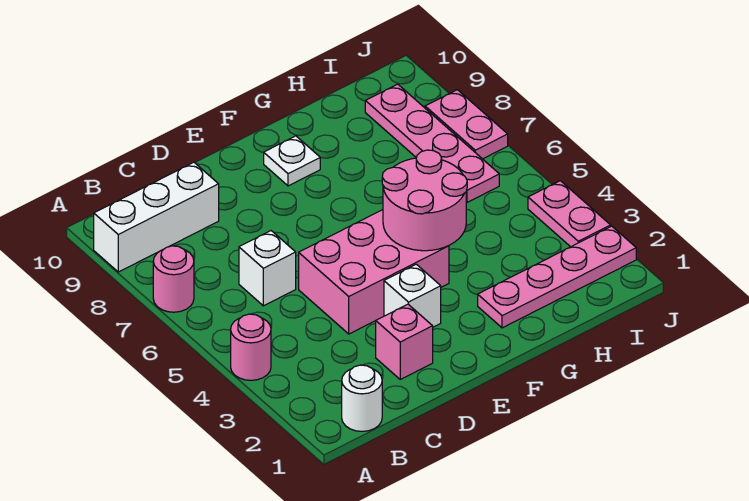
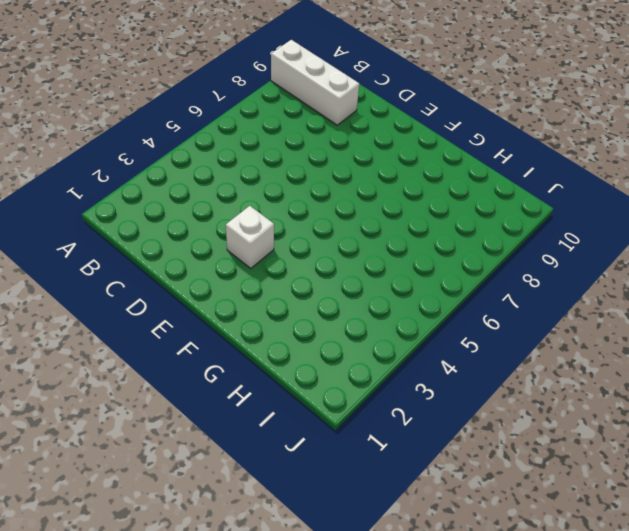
none -> pink 1x1 round brick [231,314,271,380]
none -> pink 1x1 round brick [153,246,194,312]
none -> white 1x1 round brick [342,365,382,431]

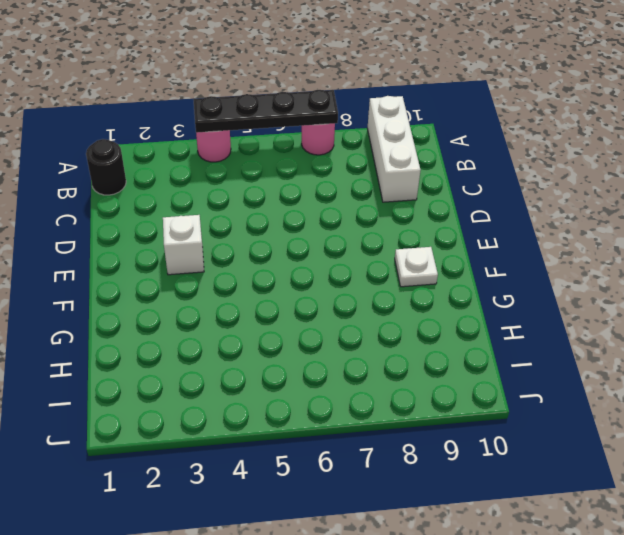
black 1x4 plate [193,90,338,133] -> none
black 1x1 round brick [86,139,126,195] -> white 1x1 round brick [342,365,382,431]
none -> white 1x1 brick [239,231,296,306]
none -> pink 1x1 brick [376,304,433,379]
none -> pink 2x3 brick [299,210,449,334]

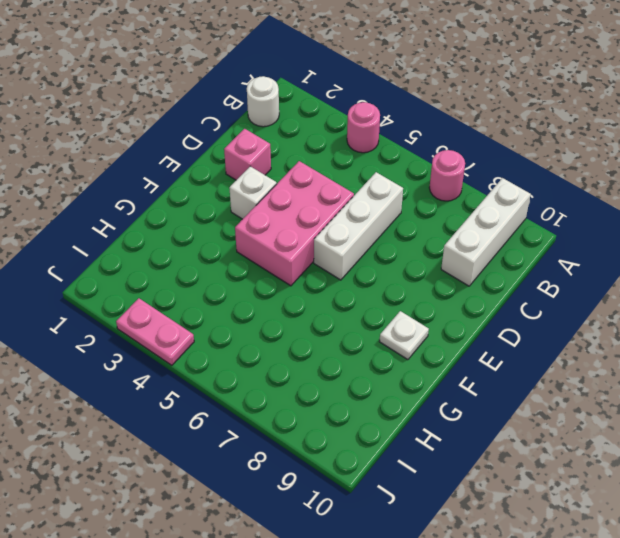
white 1x3 brick [314,172,403,280] -> white 1x1 brick [239,231,296,306]
none -> pink 1x4 plate [478,226,636,328]
none -> pink 1x4 plate [365,84,499,202]
none -> pink 1x2 plate [425,90,508,159]

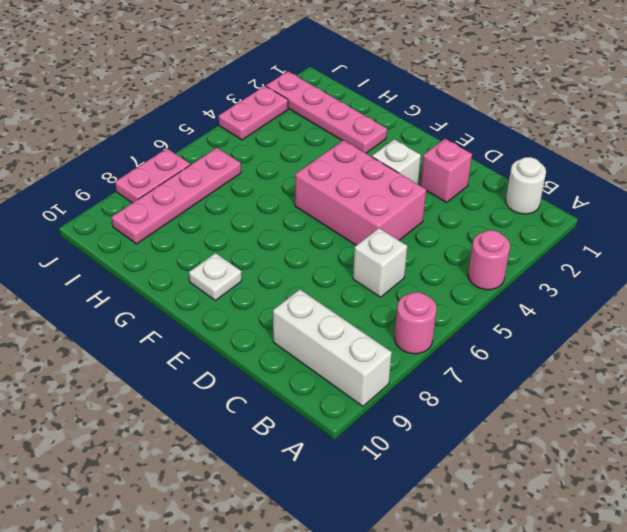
none -> pink 2x2 round brick [382,150,467,251]

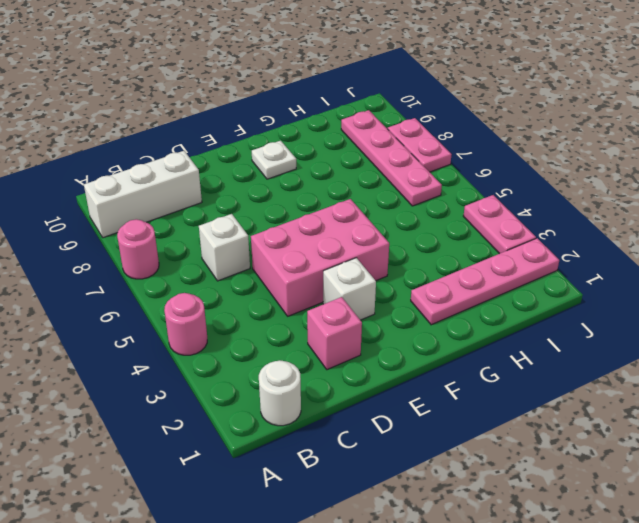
none -> pink 2x2 round brick [382,150,467,251]

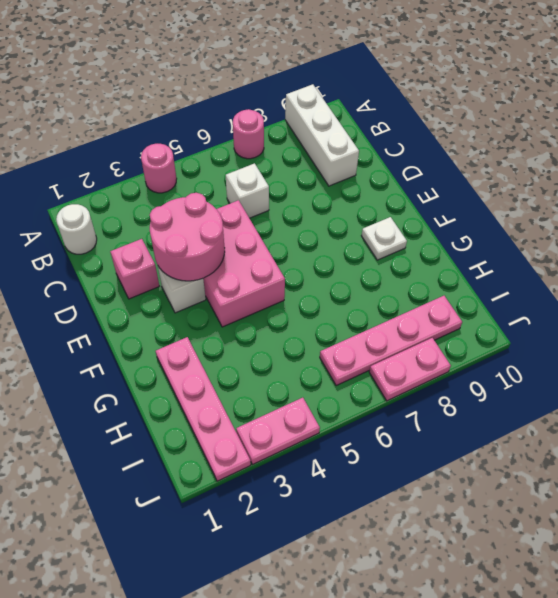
pink 2x2 round brick [150,193,225,281] -> pink 2x2 round brick moved to [382,150,467,251]

